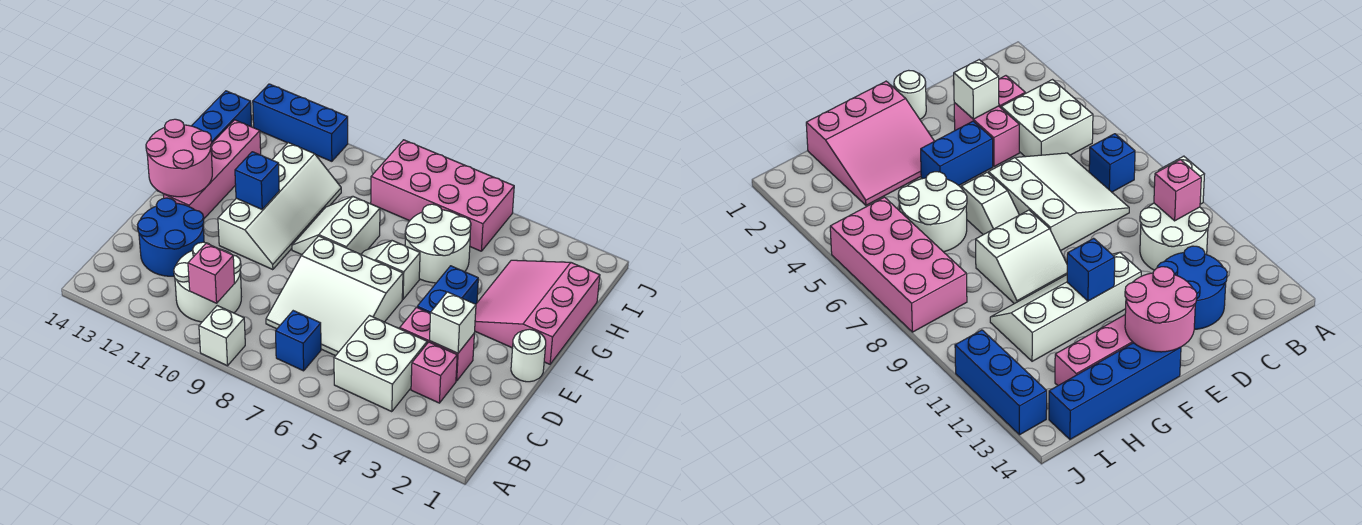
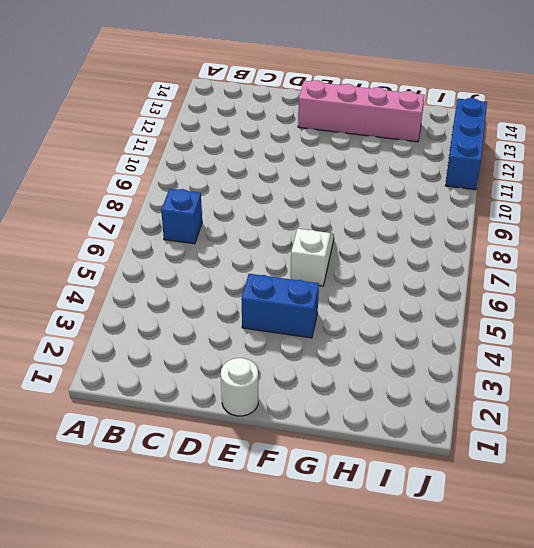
none -> white 1x1 brick [199,306,245,366]
none -> white 2x2 brick [334,316,427,412]
none -> white 2x2 round brick [174,242,241,322]

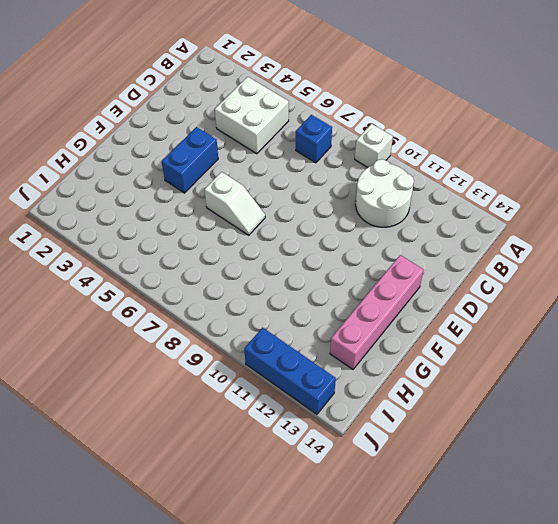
none -> pink 1x1 brick [411,342,457,403]
none -> white 3x3 slope [266,236,403,356]
none -> blue 2x2 round brick [137,198,204,276]

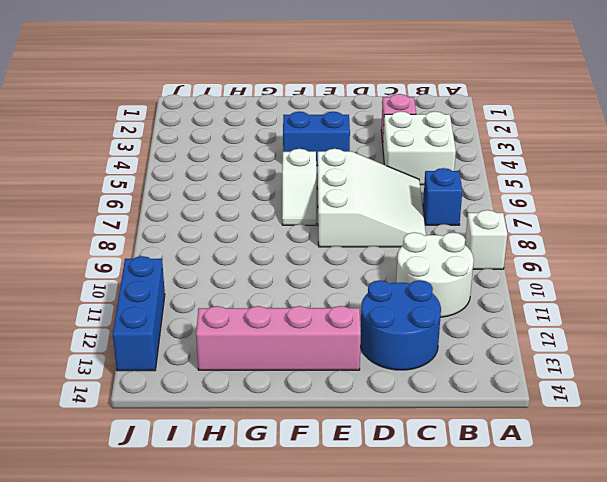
none -> pink 1x2 brick [400,307,474,381]
none -> white 1x1 round brick [511,329,546,382]
none -> white 2x4 slope [218,143,341,270]

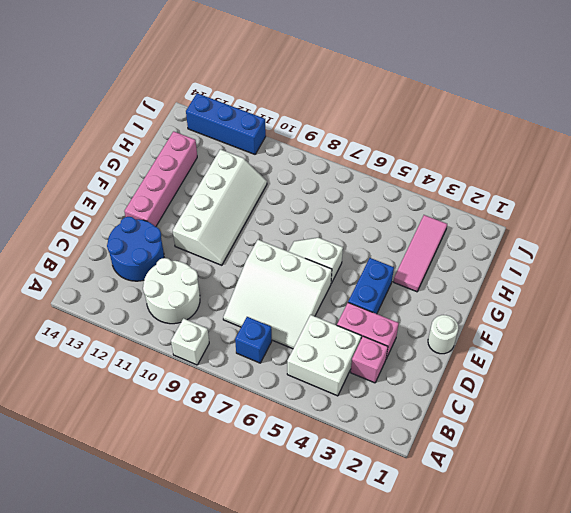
pink 1x3 tile [393,215,447,292] -> pink 3x3 slope [475,260,600,364]
none -> white 2x2 slope [292,196,380,255]
none -> blue 1x4 brick [157,91,252,191]
none -> white 2x2 round brick [405,204,471,283]

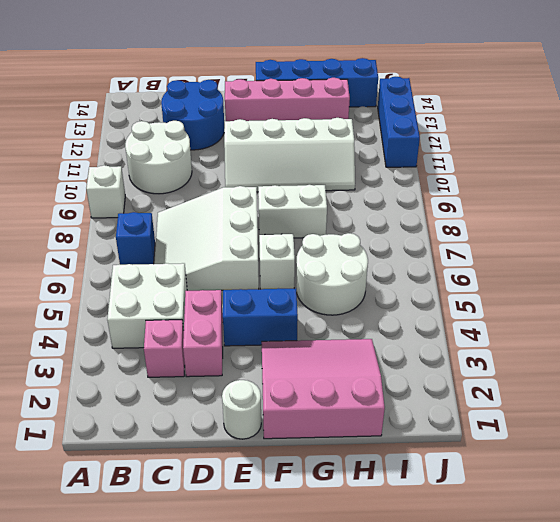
none -> pink 2x4 brick [371,140,514,251]
none -> pink 1x1 brick [188,243,235,303]
none -> white 1x1 brick [430,292,476,353]

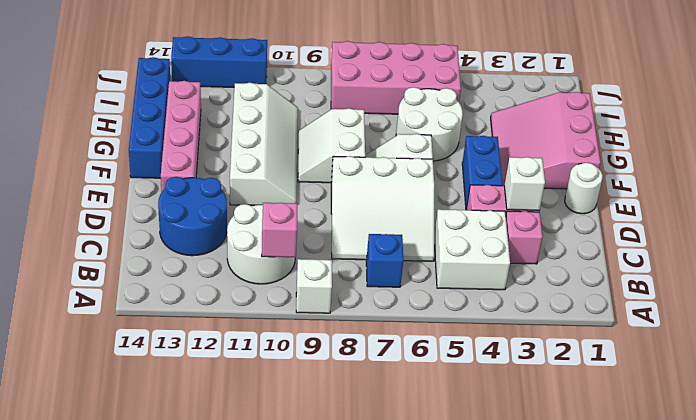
none -> pink 2x2 round brick [146,119,212,197]
none -> blue 1x1 brick [235,152,279,209]

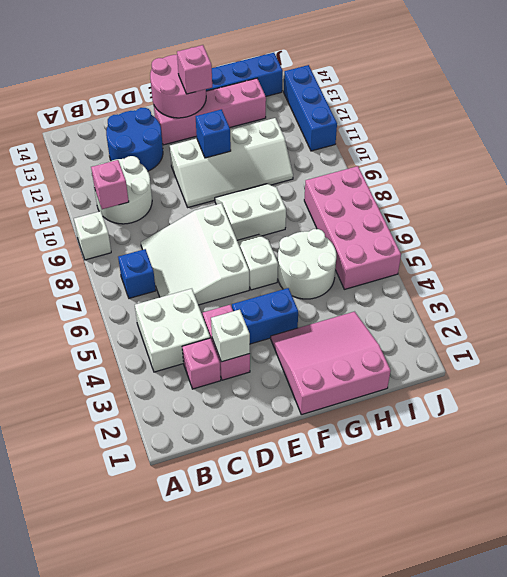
pink 1x1 brick [177,45,212,94] -> none
none -> white 1x1 round brick [511,329,546,382]

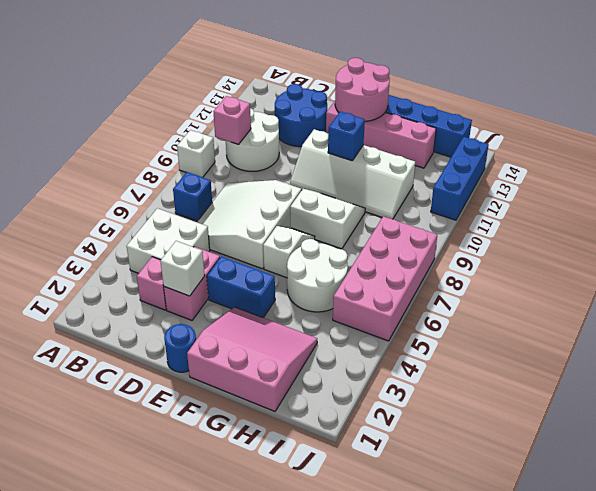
blue 1x1 round brick [164,324,196,372] -> white 1x1 round brick [511,329,546,382]

